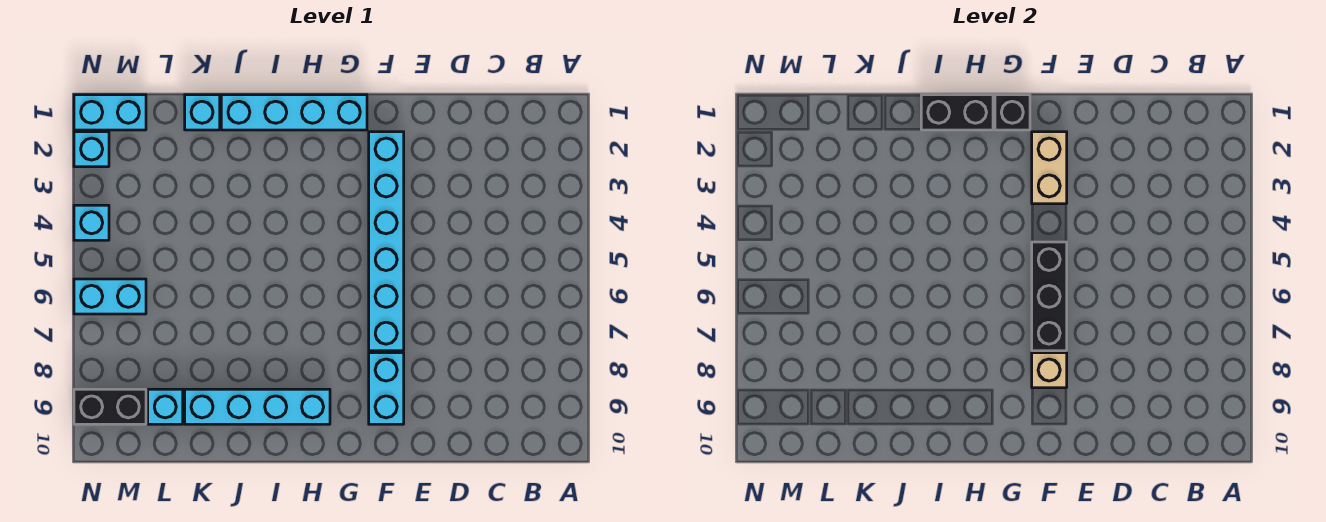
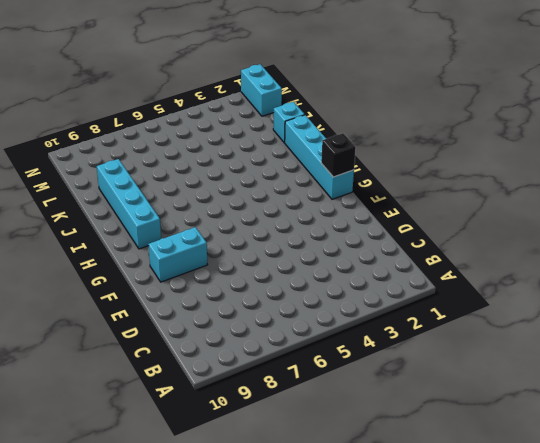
none -> cyan 1x6 brick [369,132,404,351]
none -> cyan 1x1 brick [148,389,183,424]
none -> cyan 1x2 brick [74,279,146,314]

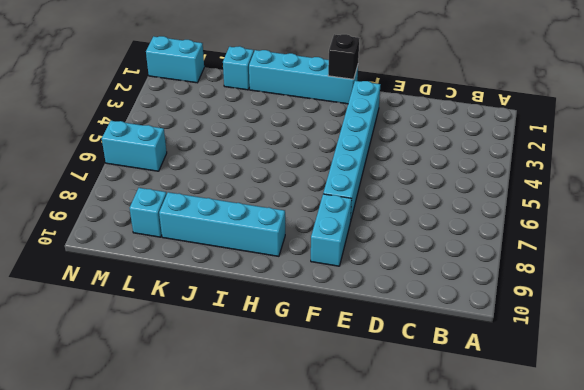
none -> black 1x2 brick [74,389,146,424]
none -> cyan 1x1 brick [74,132,109,167]
none -> cyan 1x1 brick [74,205,109,240]

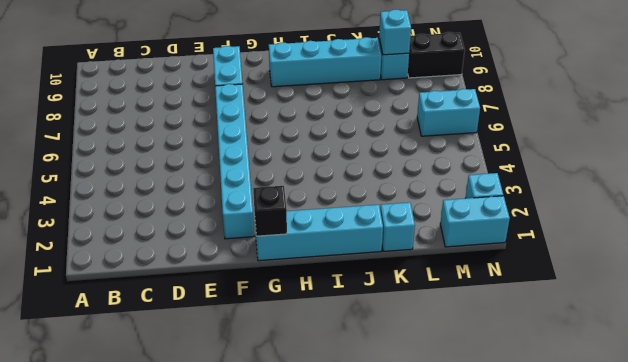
cyan 1x1 brick [379,9,411,55] -> cyan 1x1 brick moved to [74,205,109,240]
none -> tan 1x2 brick [1032,132,1067,204]
none -> black 1x3 brick [1032,242,1067,351]
none -> tan 1x1 brick [1032,353,1067,388]

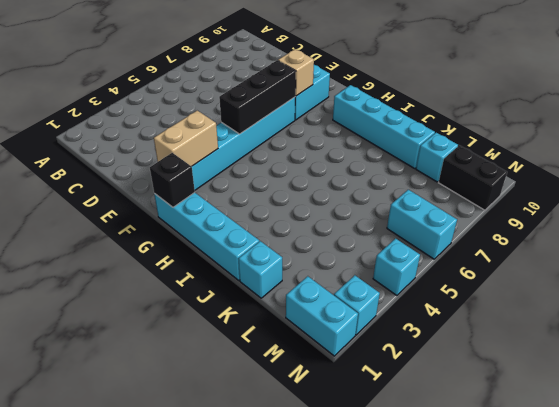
none -> black 1x2 brick [921,95,993,130]

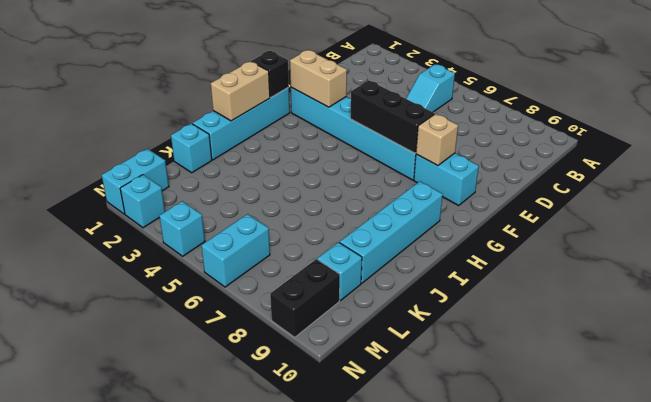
cyan 1x2 slope [406,64,455,112] -> none
tan 1x2 brick [211,61,270,121] -> black 1x2 brick [921,95,993,130]

